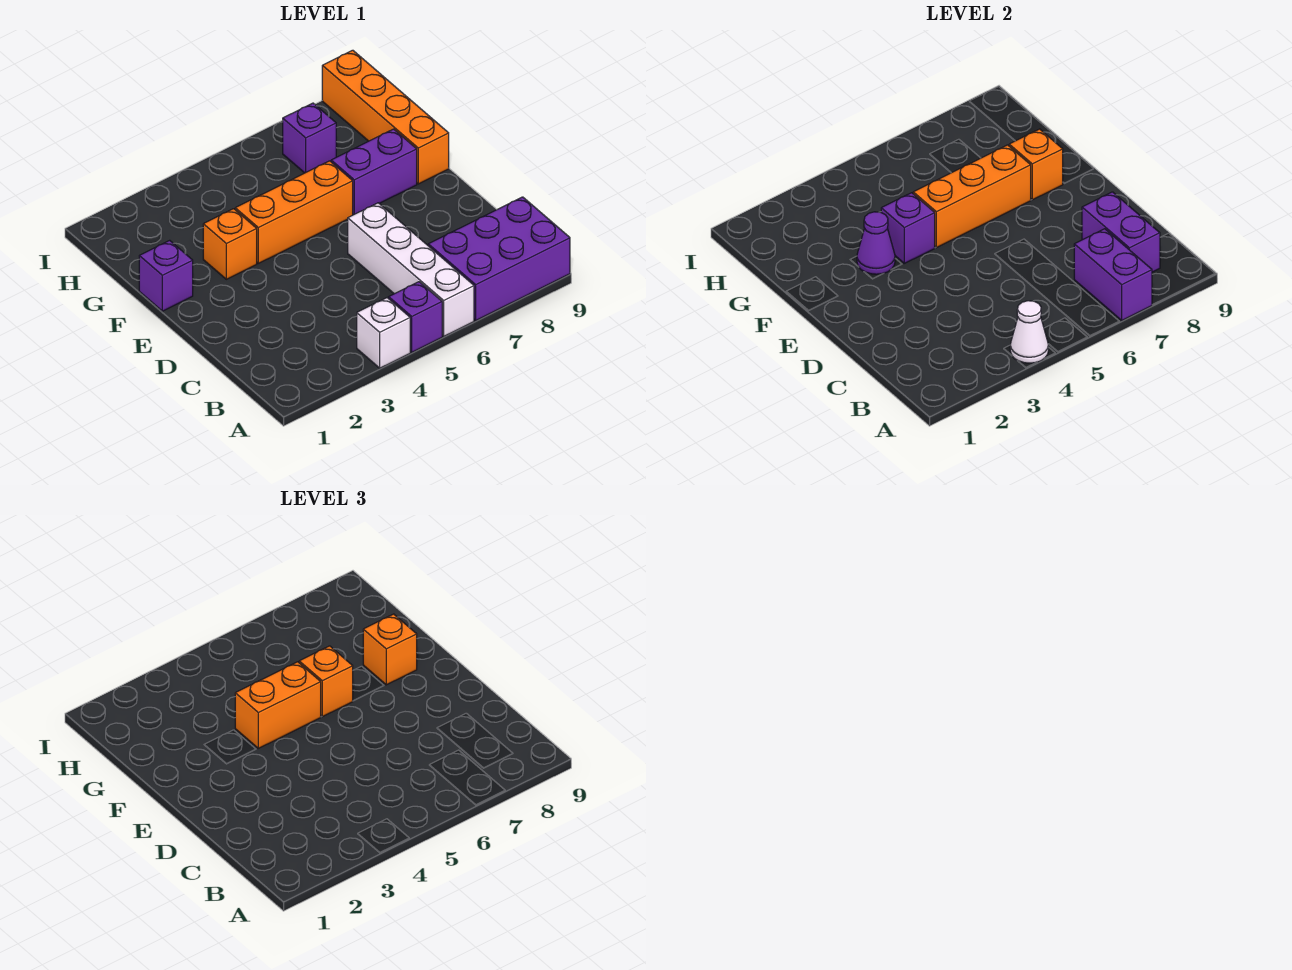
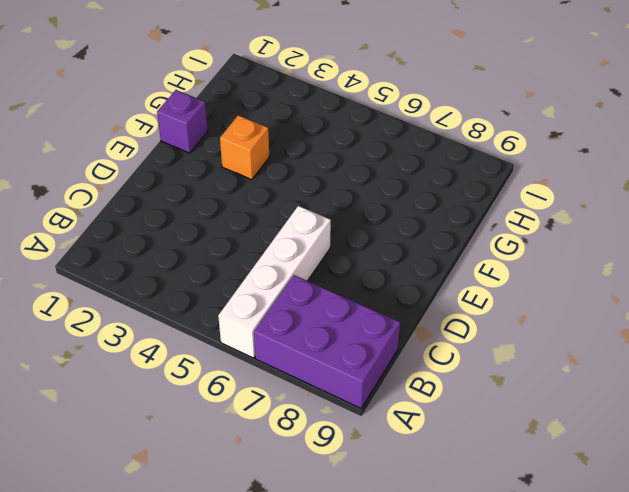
none -> white 1x1 brick [357,298,410,368]
none -> purple 1x1 brick [389,282,442,352]
none -> orange 1x3 brick [235,161,353,263]

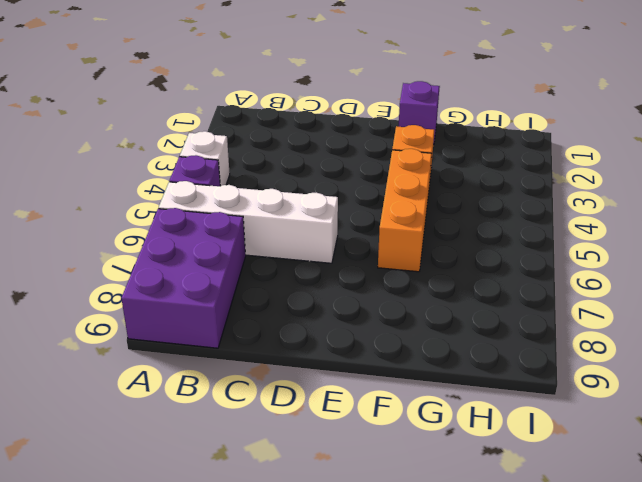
none -> purple 1x2 brick [331,129,417,215]
none -> orange 1x4 brick [322,50,449,184]
none -> purple 1x1 brick [283,103,336,173]

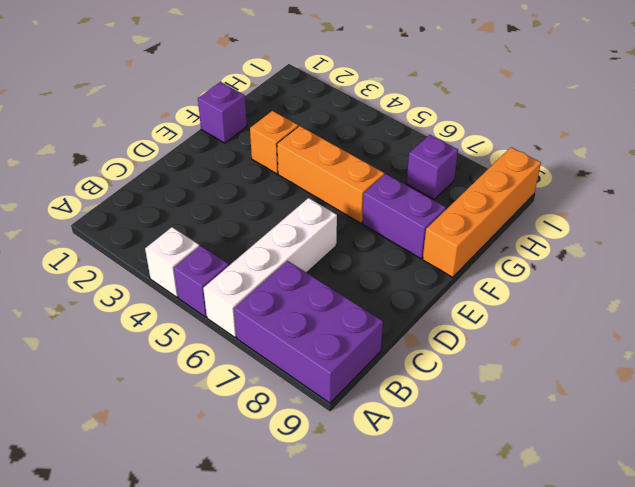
none -> white 1x1 cone [1010,301,1049,363]
none -> purple 1x2 brick [1074,229,1152,320]
none -> purple 1x2 brick [1082,192,1160,272]

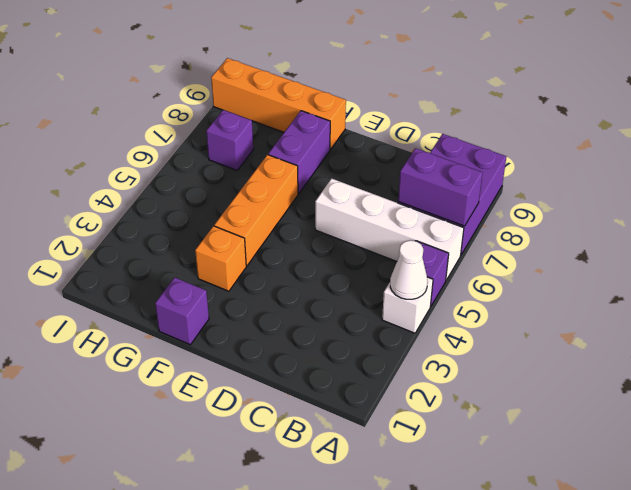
none -> purple 1x2 brick [1082,192,1160,272]
none -> purple 1x1 cone [857,212,895,274]
none -> purple 1x1 brick [881,193,935,263]

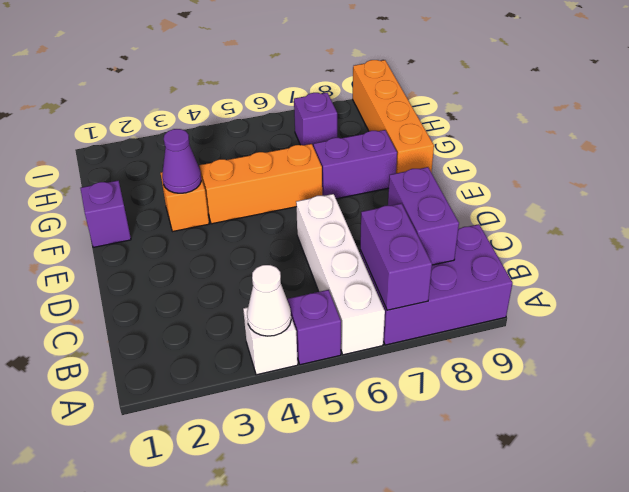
none -> purple 1x1 brick [881,193,935,263]
none -> orange 1x3 brick [913,145,1031,248]
none -> orange 1x1 brick [1009,129,1063,200]

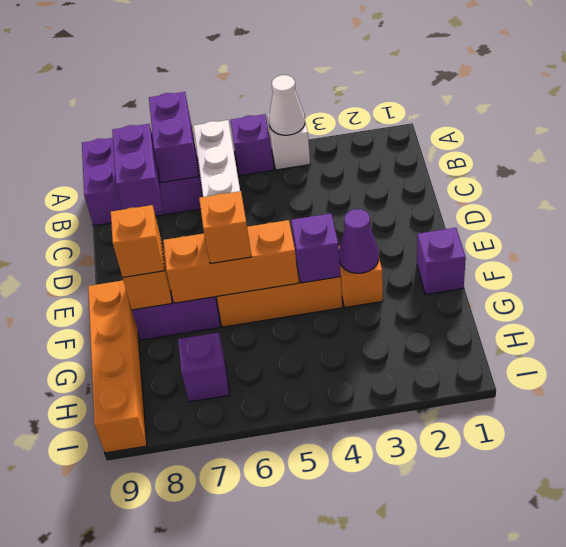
none -> orange 1x2 brick [235,662,321,748]

